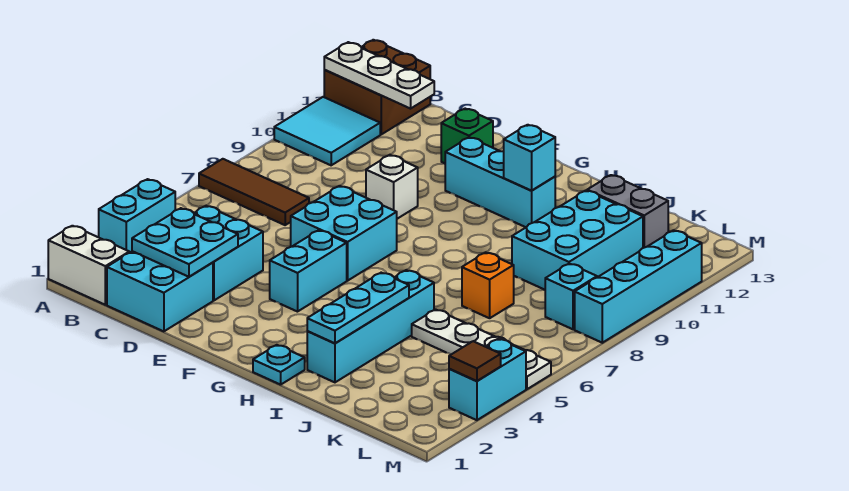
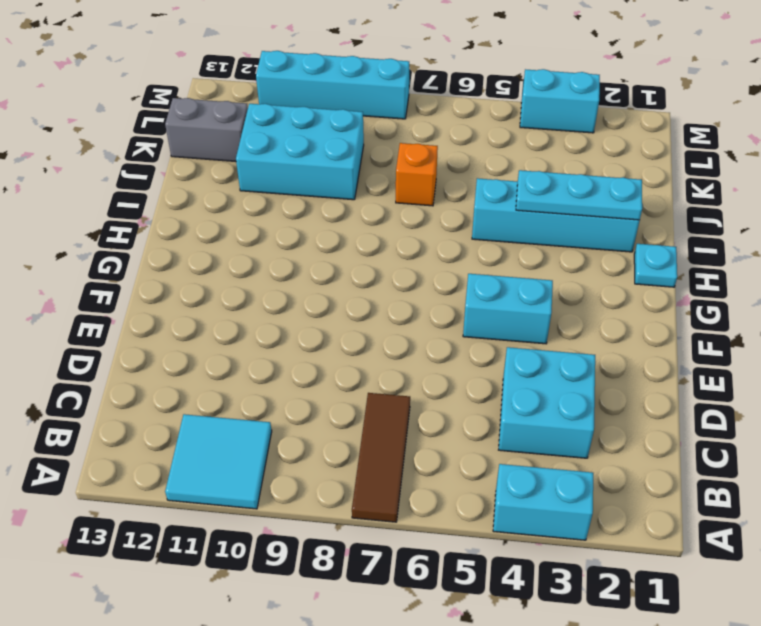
grey 1x2 brick [165,98,248,161] -> grey 1x2 brick turned to [587,175,669,248]
none -> white 1x2 brick [48,226,129,305]
none -> brown 2x2 brick [324,40,430,134]
none -> cyan 2x2 brick [107,251,213,331]

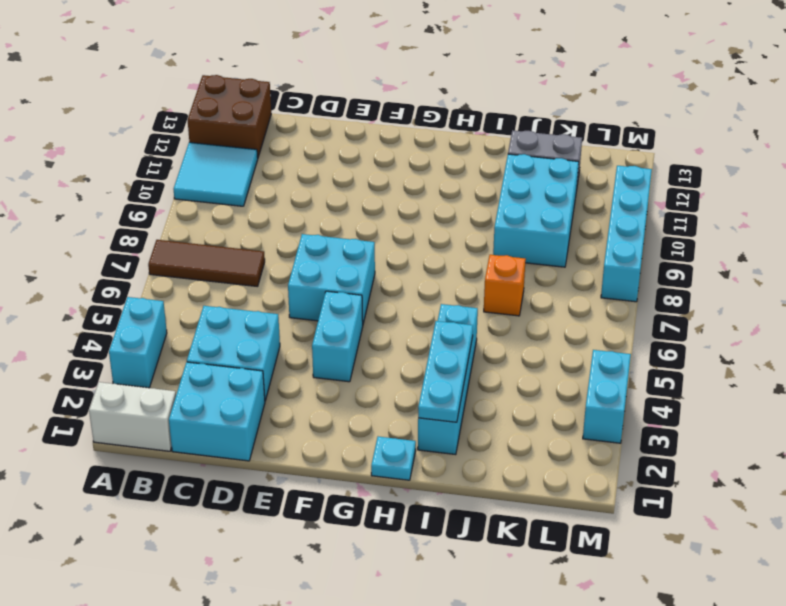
none -> white 1x1 brick [366,155,418,219]
none -> green 1x1 brick [441,109,493,163]
none -> cyan 1x3 brick [445,137,555,227]

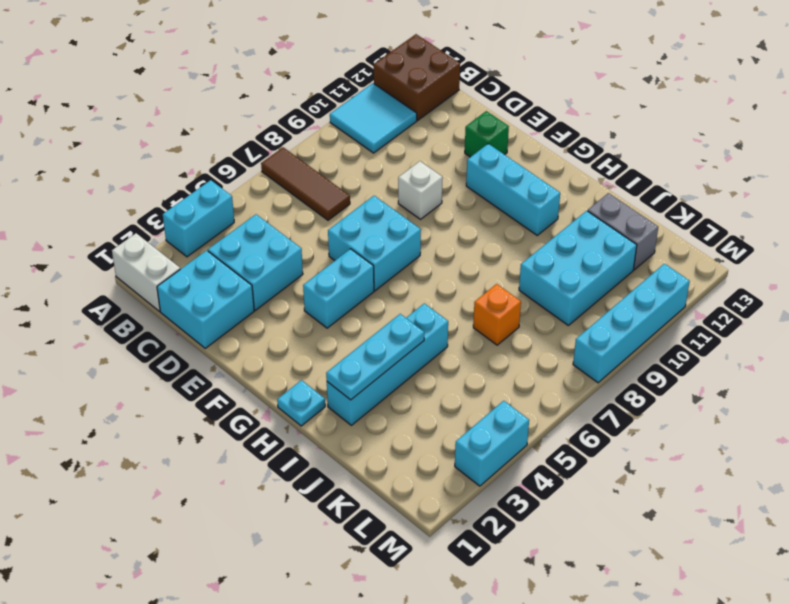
none -> white 1x4 plate [412,310,551,389]
none -> cyan 1x1 brick [545,264,597,329]
none -> white 1x3 plate [324,42,434,109]

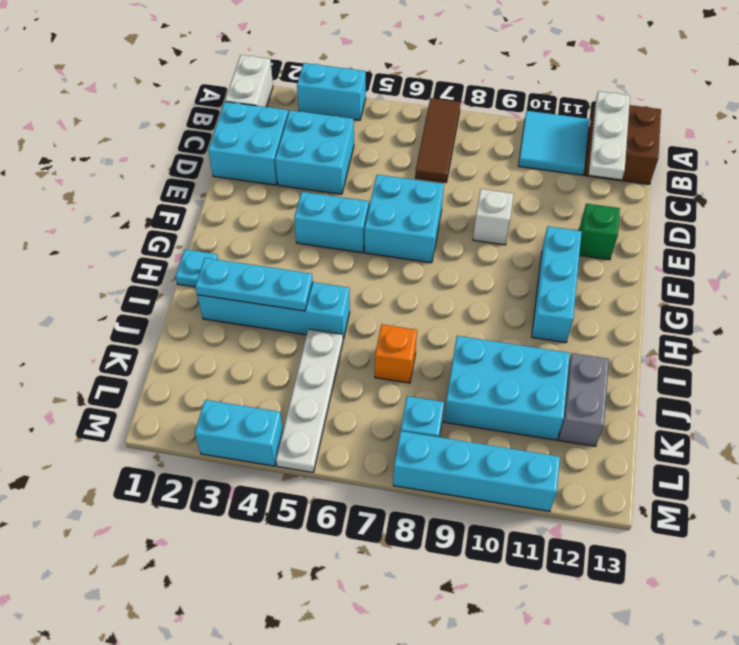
none -> cyan 2x2 plate [132,208,238,277]
none -> cyan 1x1 brick [504,125,555,191]
none -> brown 1x1 tile [449,341,501,381]

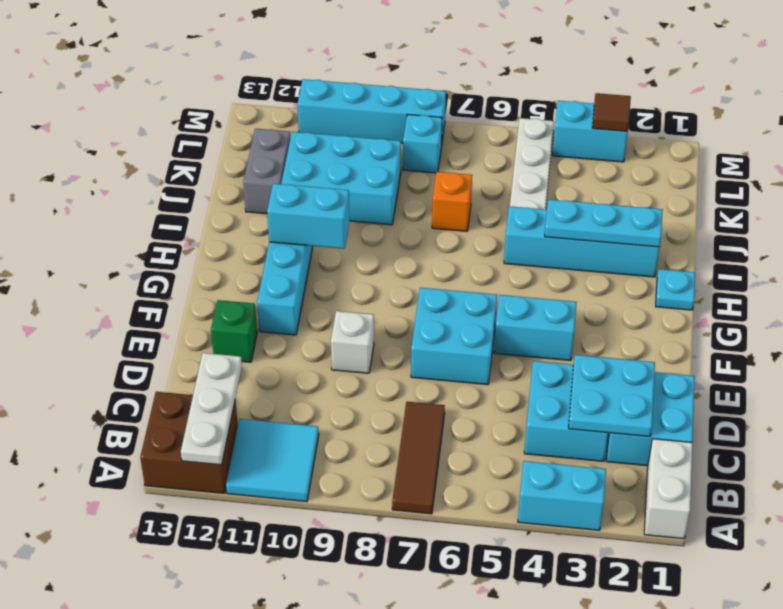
cyan 1x2 brick [267,183,350,249] -> cyan 1x1 brick [504,125,555,191]

